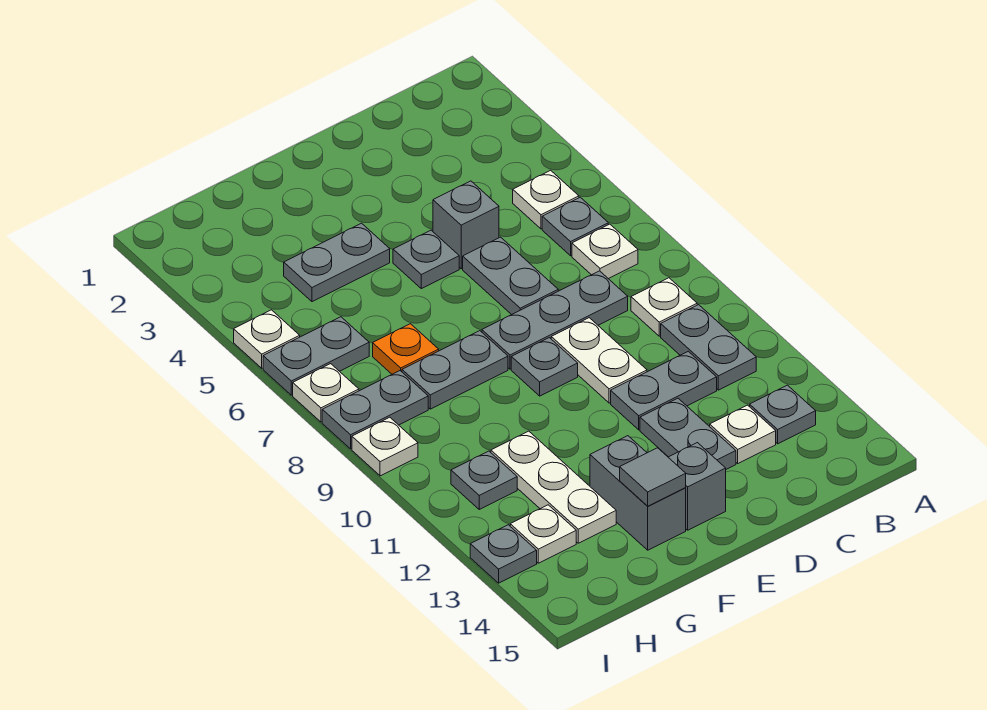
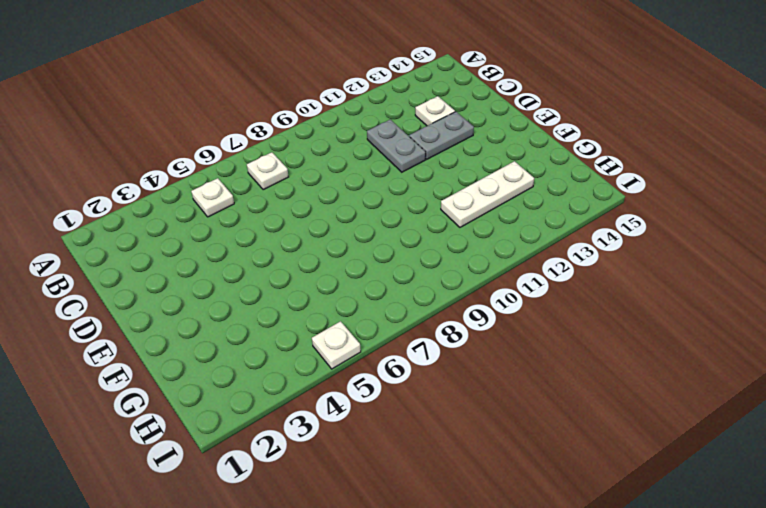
none -> grey 1x1 plate [542,197,608,256]
none -> white 1x1 plate [631,278,697,336]
none -> grey 1x2 plate [661,305,756,390]
none -> grey 1x1 plate [750,385,816,444]

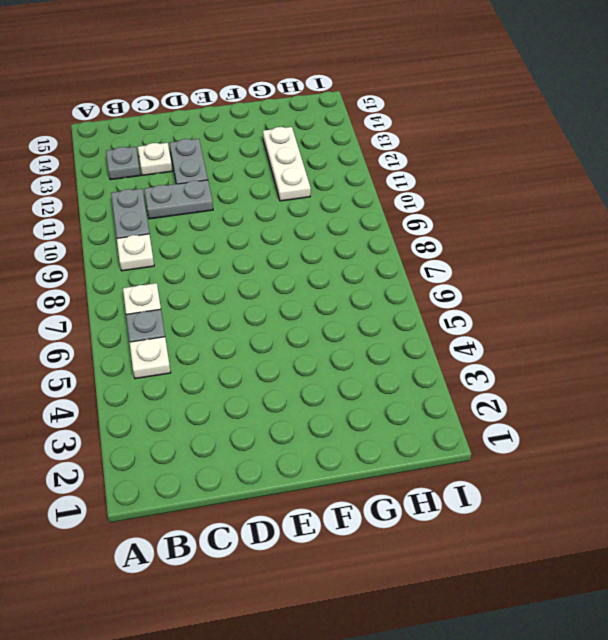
none -> grey 1x3 plate [482,271,628,369]
none -> grey 1x1 brick [433,181,499,269]
none -> grey 1x2 plate [463,237,558,315]
none -> white 1x2 plate [551,318,647,403]

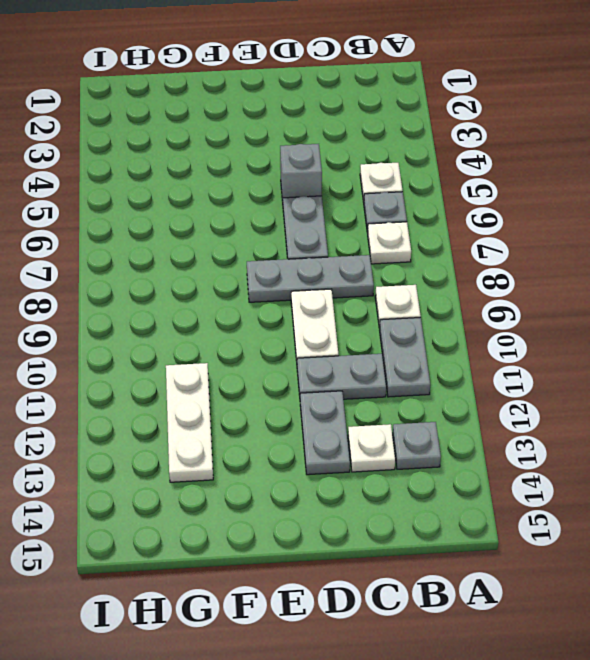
none -> grey 1x1 plate [393,230,459,289]
none -> grey 1x1 plate [511,338,578,396]
none -> grey 1x1 brick [668,443,726,530]
none -> grey 1x2 plate [284,223,390,302]

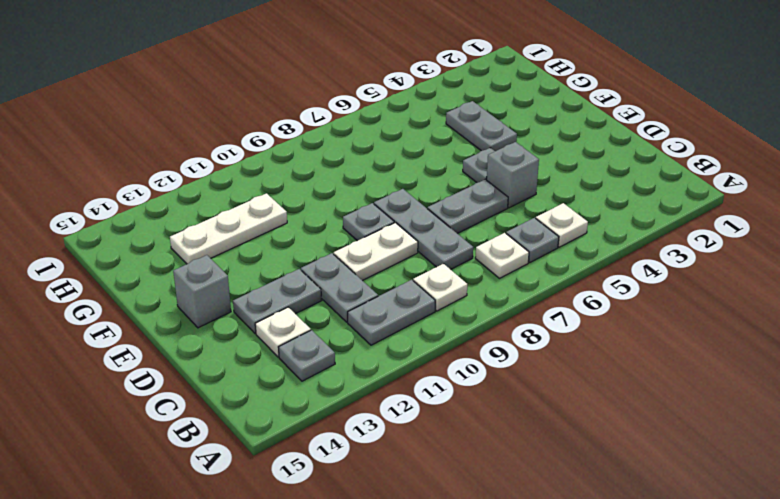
none -> grey 1x2 plate [402,331,508,409]
none -> grey 1x2 brick [590,436,686,550]
none -> orange 1x1 plate [373,324,439,374]
none -> grey 1x2 plate [263,317,369,395]

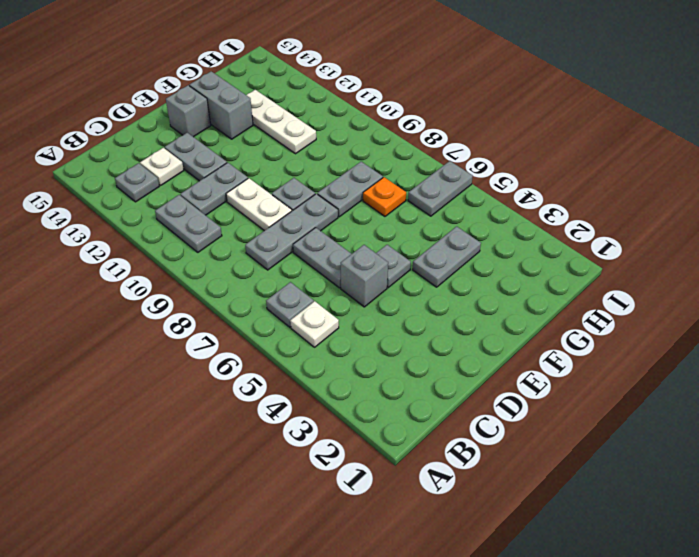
none -> white 1x1 plate [572,224,638,279]
none -> white 1x1 plate [631,278,697,336]
none -> grey 1x2 plate [322,371,428,449]
none -> grey 1x1 plate [451,451,517,509]

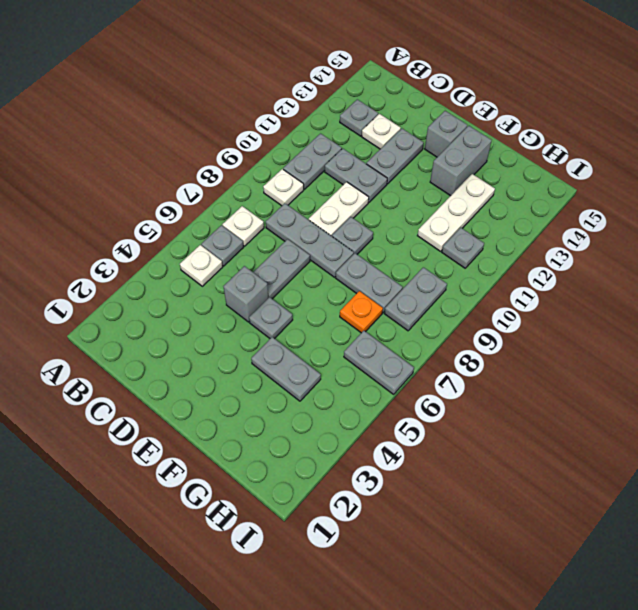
grey 1x2 plate [384,267,447,331] -> grey 1x2 plate turned to [322,371,428,449]
none -> white 1x1 plate [510,505,576,563]
none -> white 1x1 plate [234,310,300,368]
none -> white 1x1 plate [293,364,359,422]
none -> white 1x1 plate [352,417,418,476]

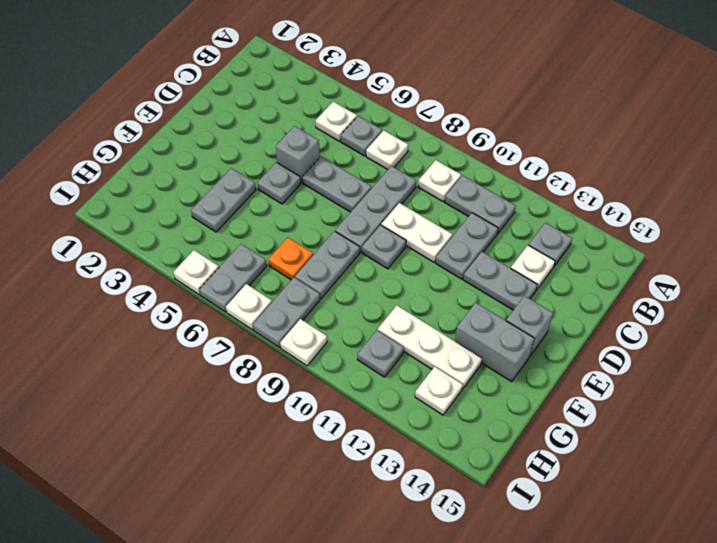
none -> grey 1x1 plate [470,525,537,583]
none -> grey 1x1 tile [620,448,686,506]

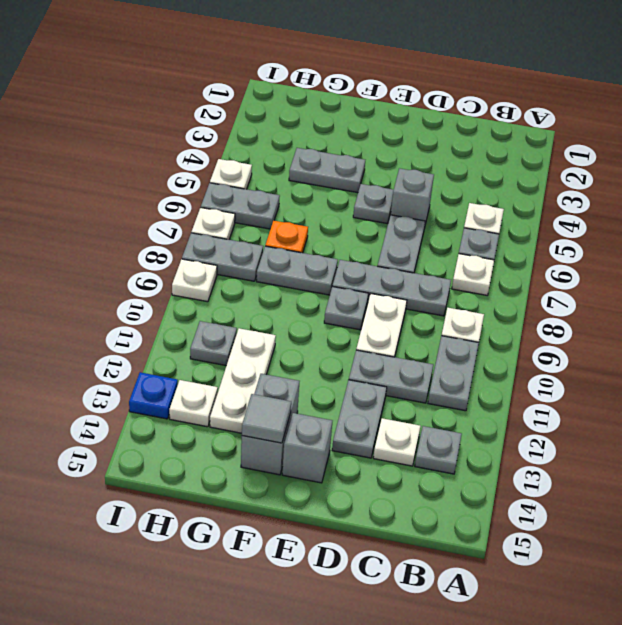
blue 1x1 plate [129,372,178,419] -> grey 1x1 plate [470,525,537,583]

